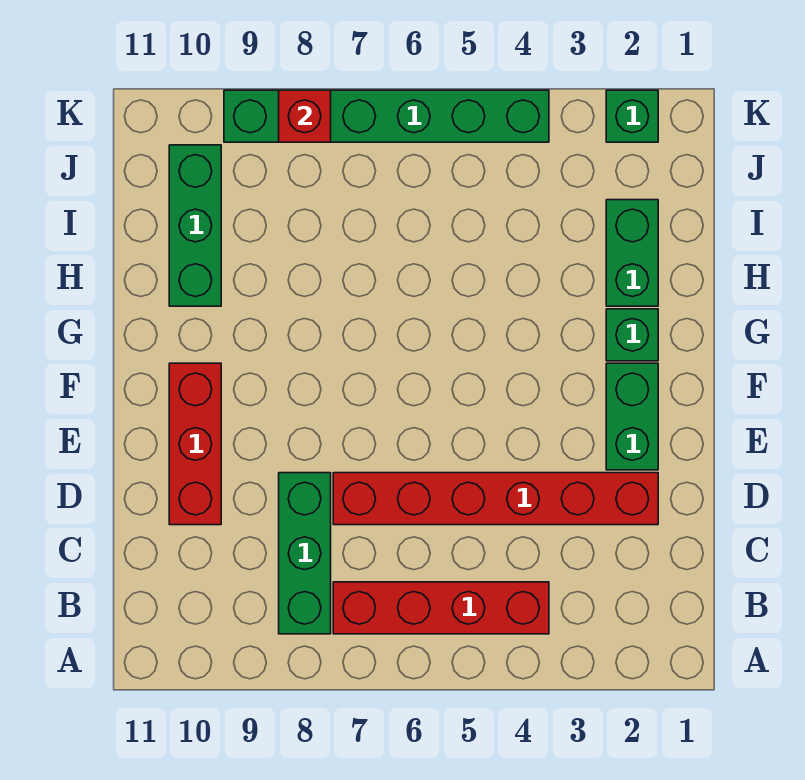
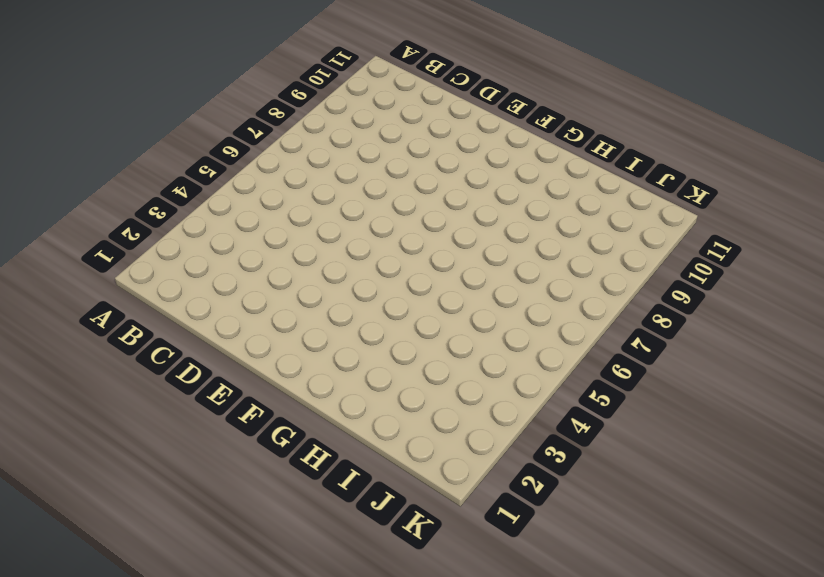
none -> red 1x4 brick [333,582,549,634]
none -> green 1x3 brick [279,473,331,634]

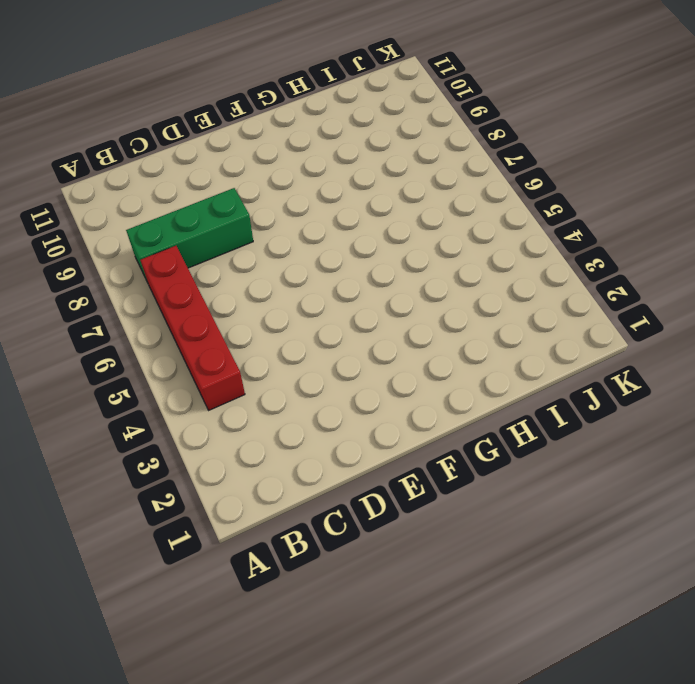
none -> red 1x6 brick [333,473,658,525]
none -> red 1x3 brick [169,363,221,525]

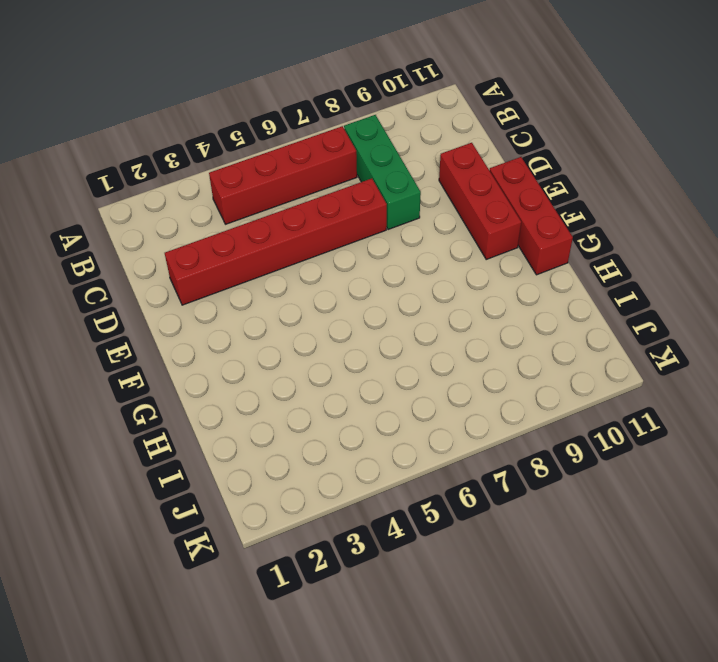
red 1x3 brick [490,157,573,275] -> none
none -> green 1x2 brick [606,363,658,470]
none -> green 1x1 brick [606,309,658,361]

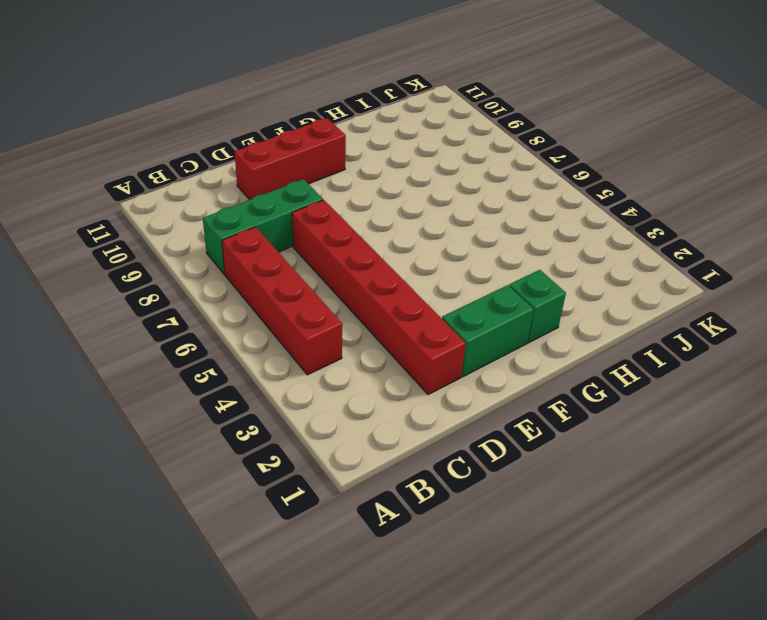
none -> green 1x2 brick [606,200,658,306]
none -> green 1x3 brick [169,145,221,306]

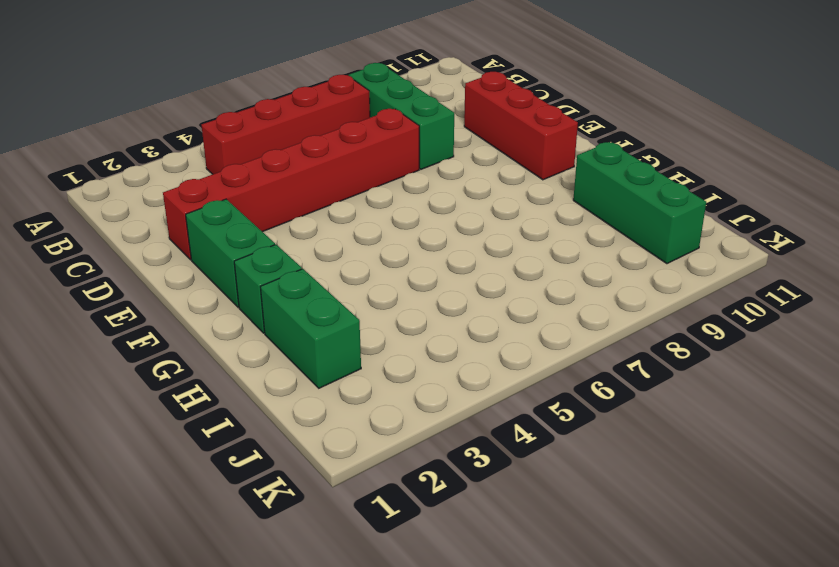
none -> green 1x1 brick [606,90,658,142]
none -> green 1x6 brick [224,90,549,142]

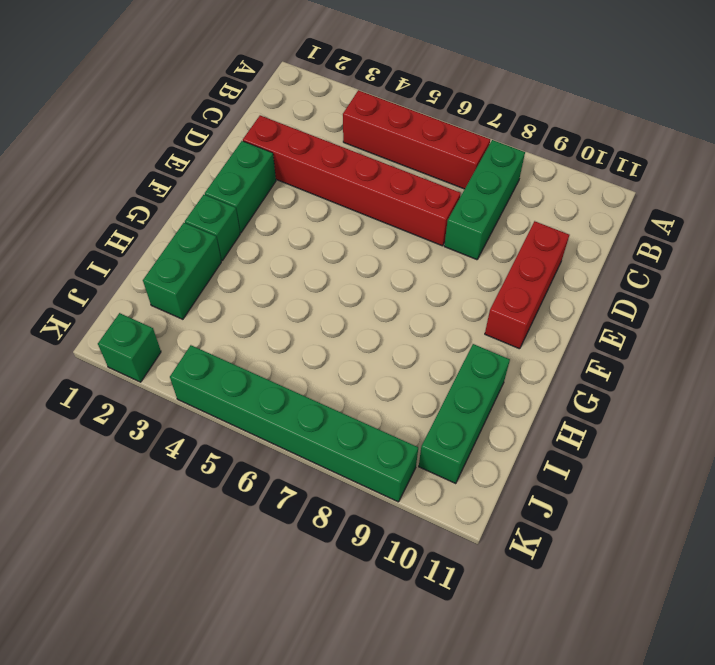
none -> red 1x1 brick [279,90,331,142]

